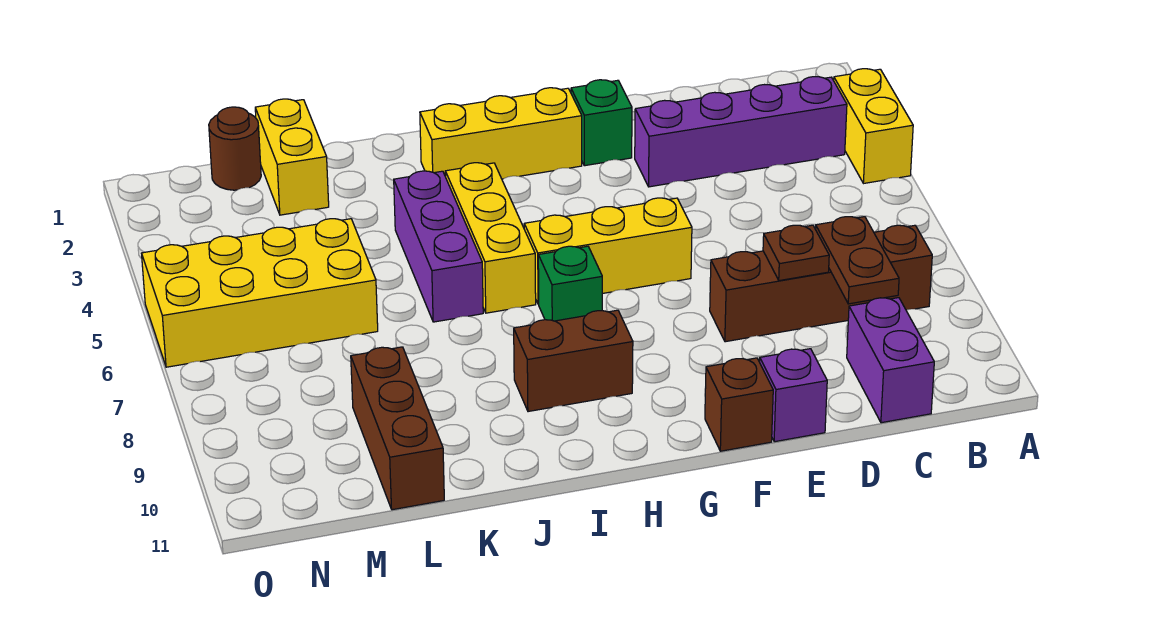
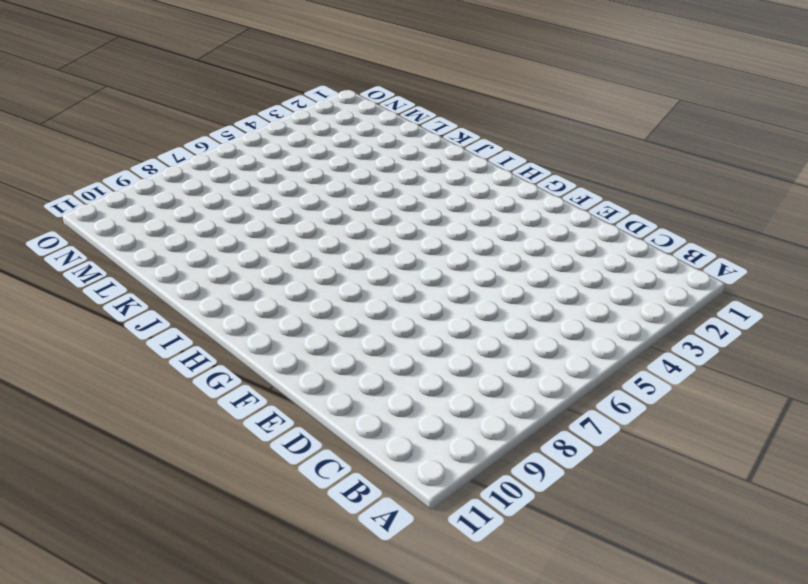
none -> yellow 1x2 brick [834,69,913,184]
none -> purple 1x4 brick [635,77,847,187]
none -> brown 1x4 brick [710,225,932,342]

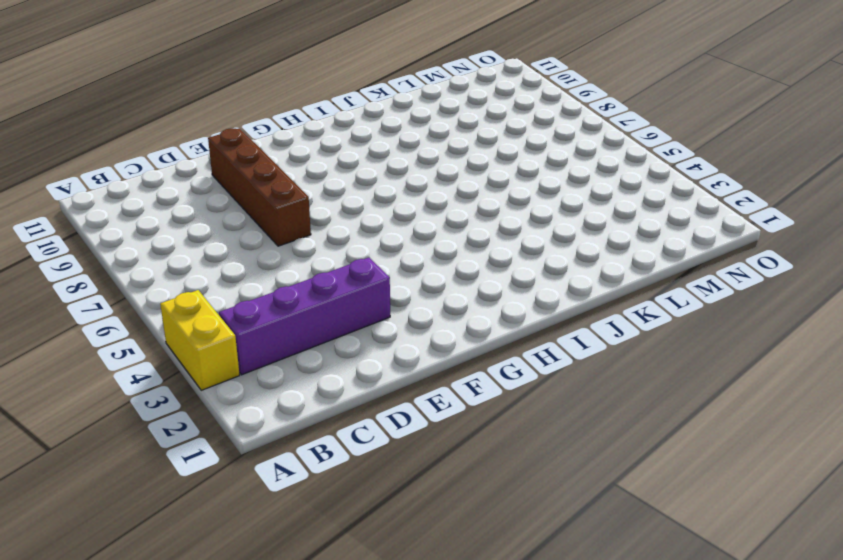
brown 1x4 brick [208,128,311,246] -> brown 1x4 brick turned to [710,225,932,342]
none -> purple 1x2 brick [847,298,934,423]
none -> purple 1x1 brick [760,349,827,442]
none -> green 1x1 brick [571,80,632,166]

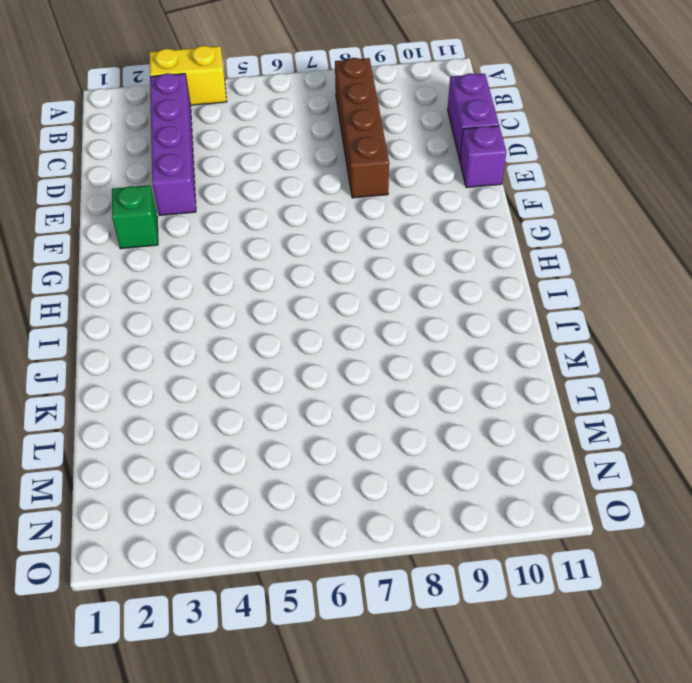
purple 1x2 brick [448,73,499,160] -> purple 1x2 brick turned to [847,298,934,423]
none -> yellow 1x3 brick [524,198,692,304]
none -> brown 1x1 brick [705,358,773,451]
none -> yellow 1x3 brick [420,88,582,179]

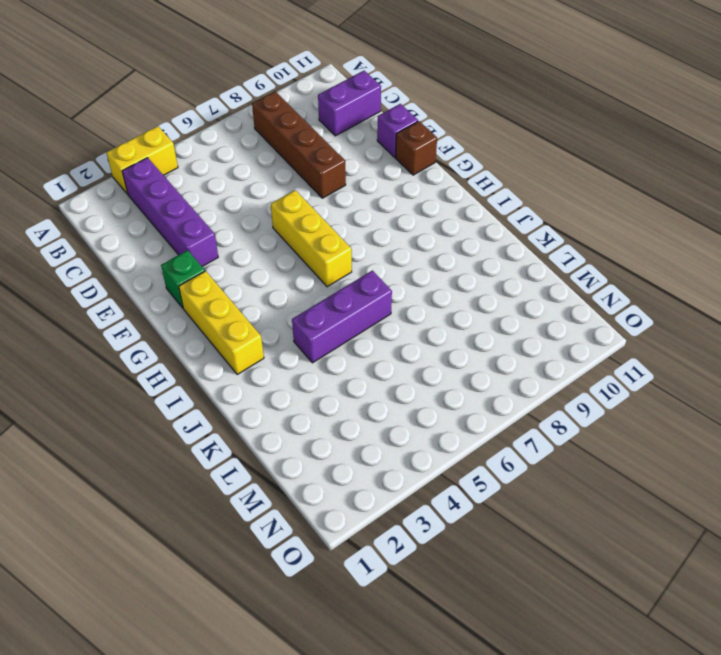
none -> green 1x1 brick [538,246,602,321]
none -> brown 1x2 brick [514,310,633,412]
none -> yellow 1x3 brick [445,163,536,313]

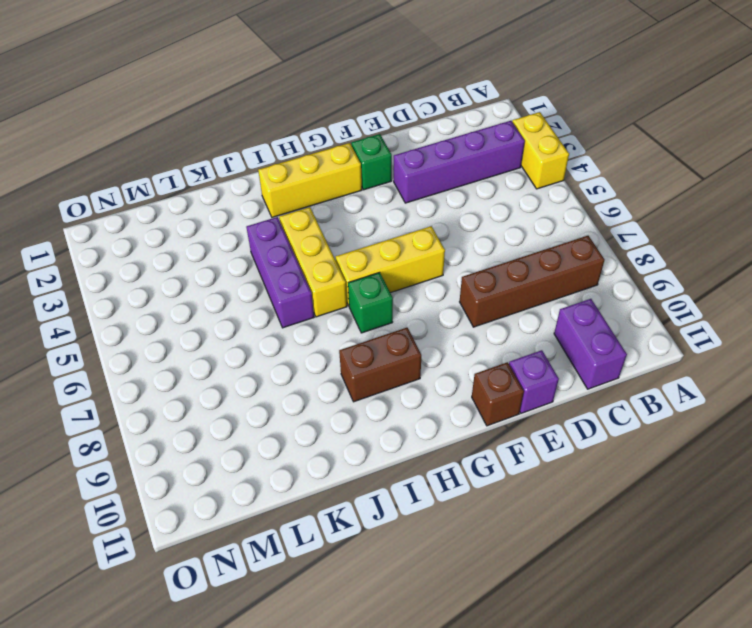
none -> yellow 1x2 brick [255,99,329,215]
none -> yellow 2x4 brick [142,219,378,367]
none -> brown 1x3 brick [351,347,444,510]

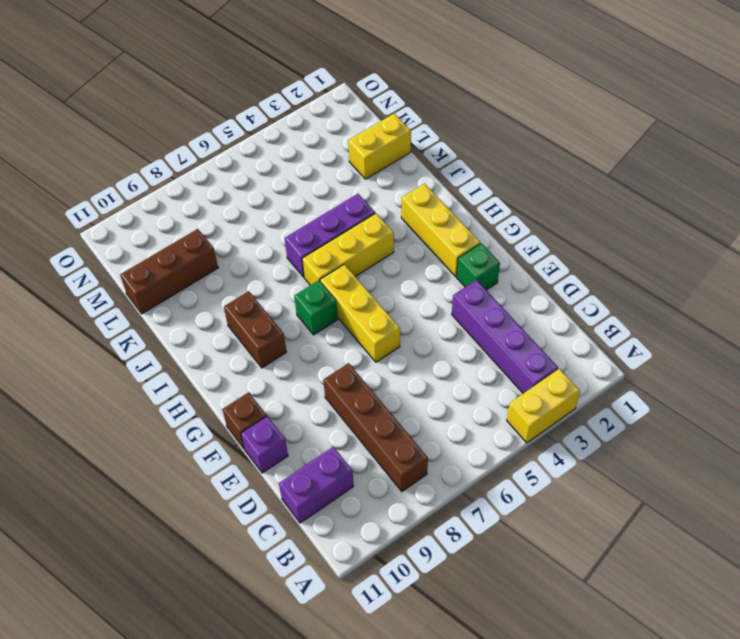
none -> yellow 2x4 brick [142,219,378,367]
none -> brown 1x1 round brick [209,107,261,190]
none -> brown 1x2 plate [815,217,899,304]

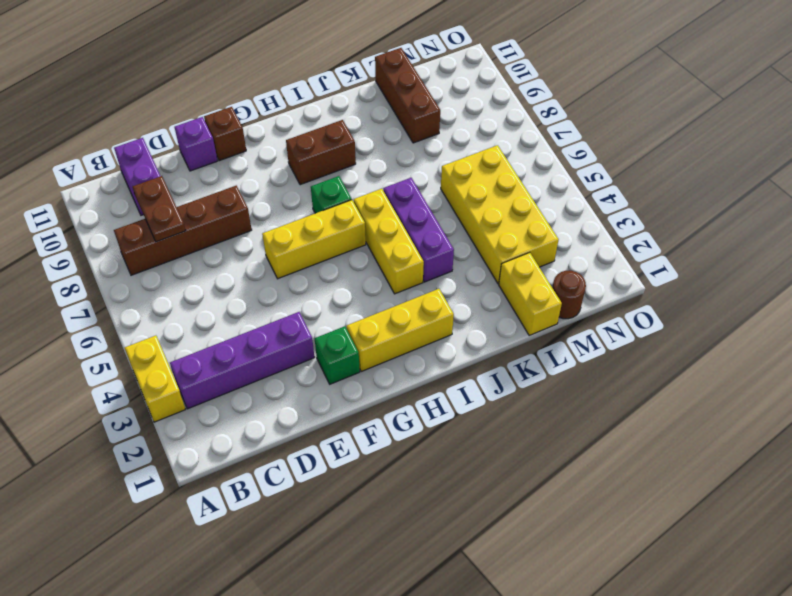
yellow 2x4 brick [441,145,559,284] -> yellow 2x4 brick turned to [142,219,378,367]
none -> brown 1x1 plate [763,225,829,281]

